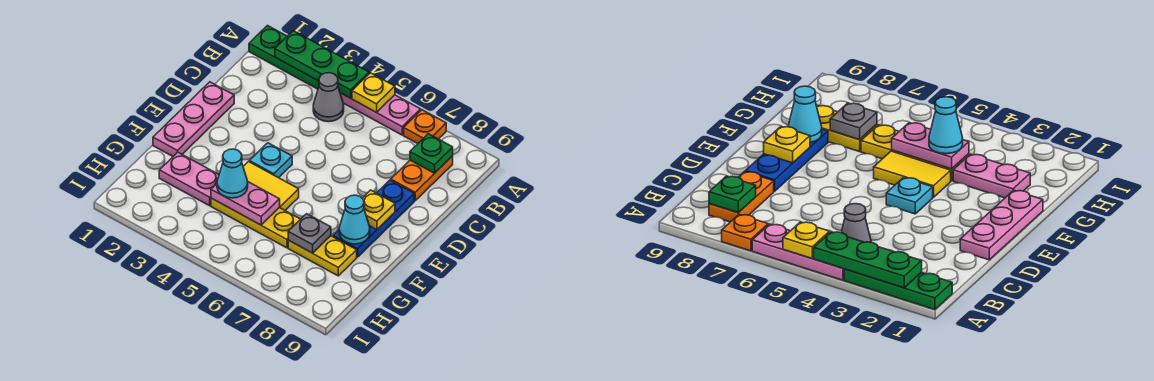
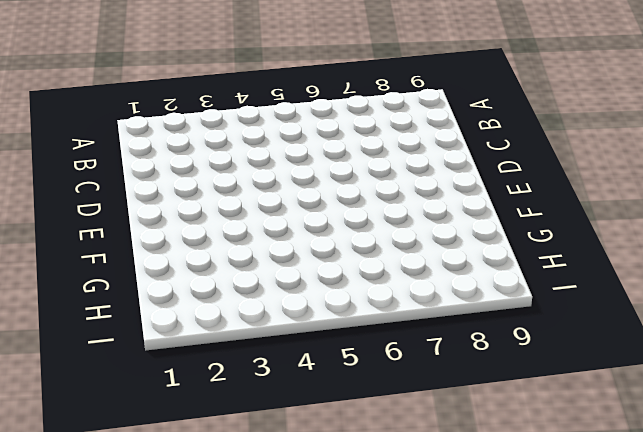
none -> green 1x3 plate [249,26,319,89]
none -> pink 1x3 plate [340,93,421,135]
none -> orange 1x1 plate [404,110,446,144]

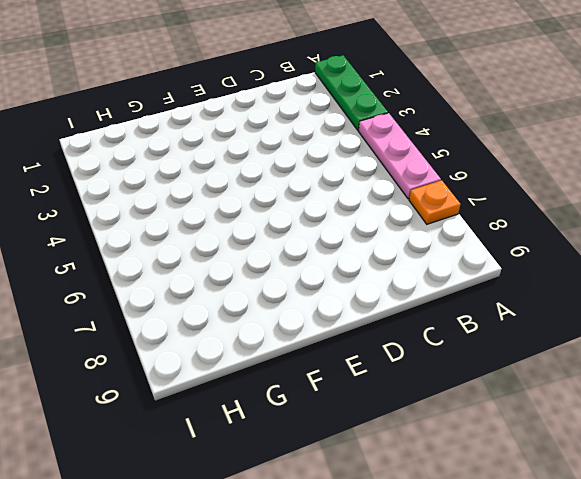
none -> grey 1x1 cone [313,73,344,122]
none -> orange 1x2 plate [391,156,453,201]
none -> pink 1x3 plate [153,82,234,156]

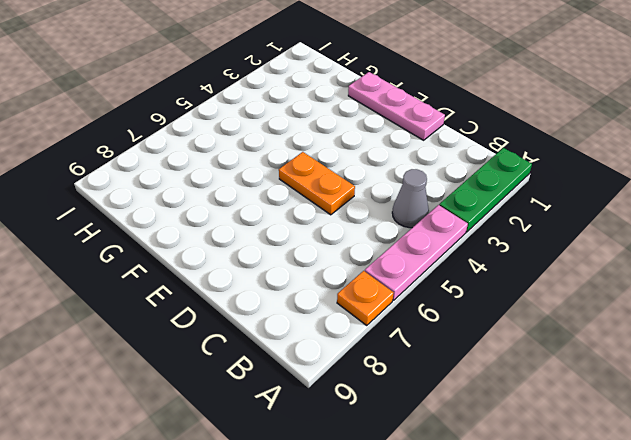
orange 1x2 plate [279,152,355,215] -> orange 1x2 plate moved to [391,156,453,201]
none -> blue 1x3 plate [333,180,414,257]
none -> cyan 1x1 plate [249,143,292,178]
none -> yellow 1x2 tile [243,162,299,210]

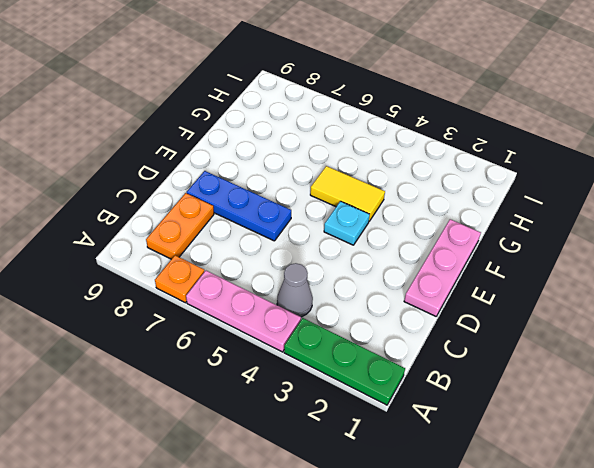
blue 1x3 plate [187,171,291,241] -> blue 1x3 plate turned to [333,180,414,257]
none -> pink 1x2 plate [159,152,219,206]
none -> yellow 1x3 plate [211,198,300,248]
none -> yellow 1x2 plate [288,236,357,276]

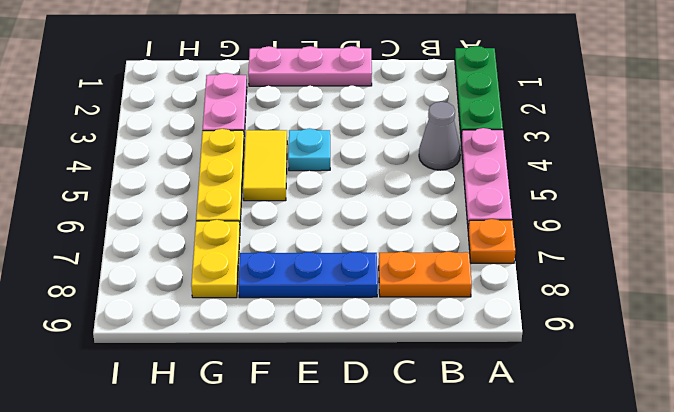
none -> green 1x3 plate [275,31,369,98]
none -> yellow 1x1 plate [352,73,395,112]
none -> green 1x1 plate [410,134,453,173]

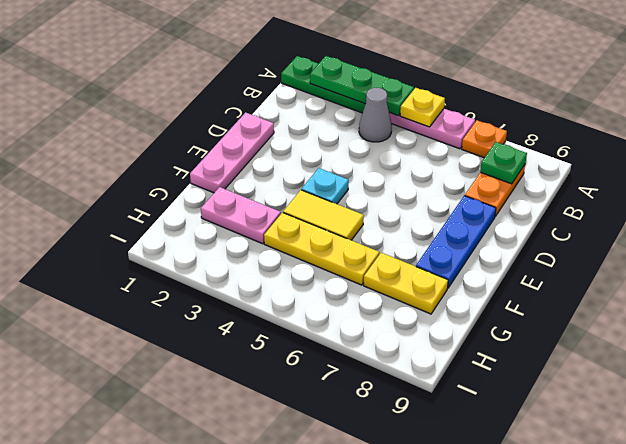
none -> yellow 1x1 plate [362,190,395,230]
none -> cyan 1x1 cone [339,195,370,244]
none -> pink 1x2 plate [211,182,280,225]

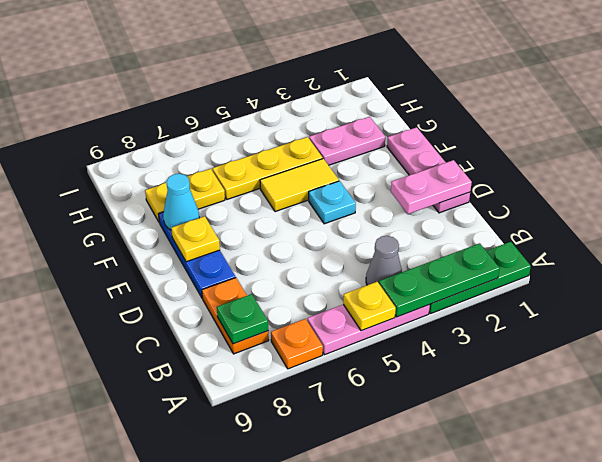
pink 1x2 plate [391,160,472,214] -> pink 1x2 plate moved to [211,182,280,225]
none -> grey 1x1 plate [288,214,331,253]
none -> cyan 1x1 cone [217,149,248,198]

